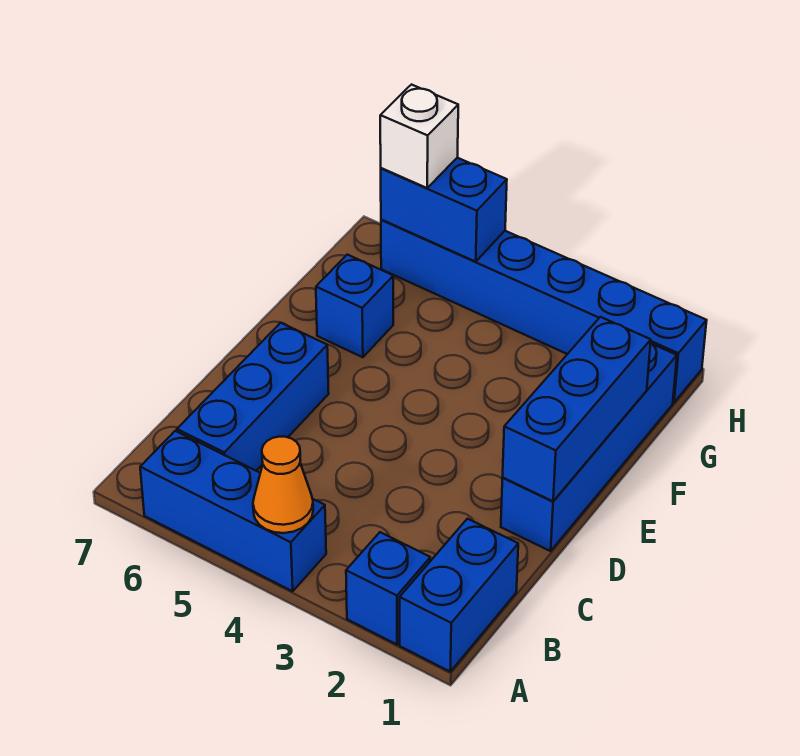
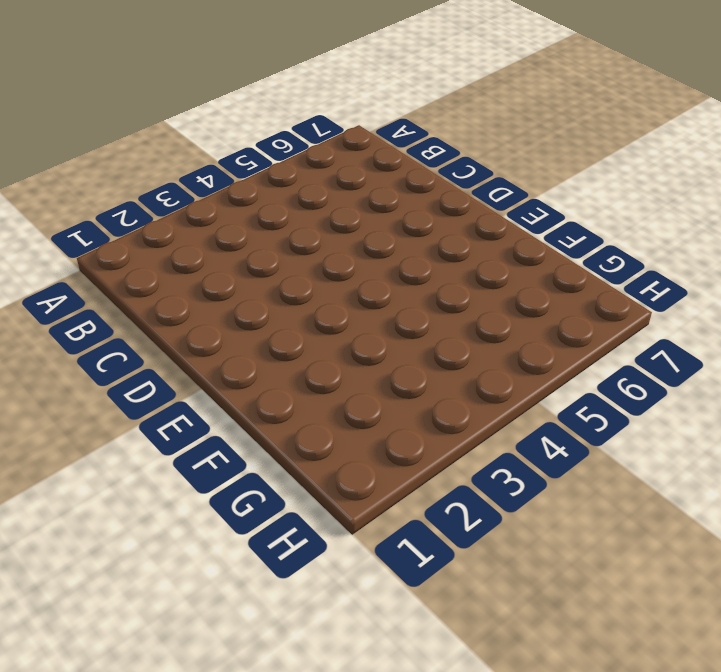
none -> blue 1x2 brick [400,519,518,672]
none -> blue 1x1 brick [346,532,430,644]

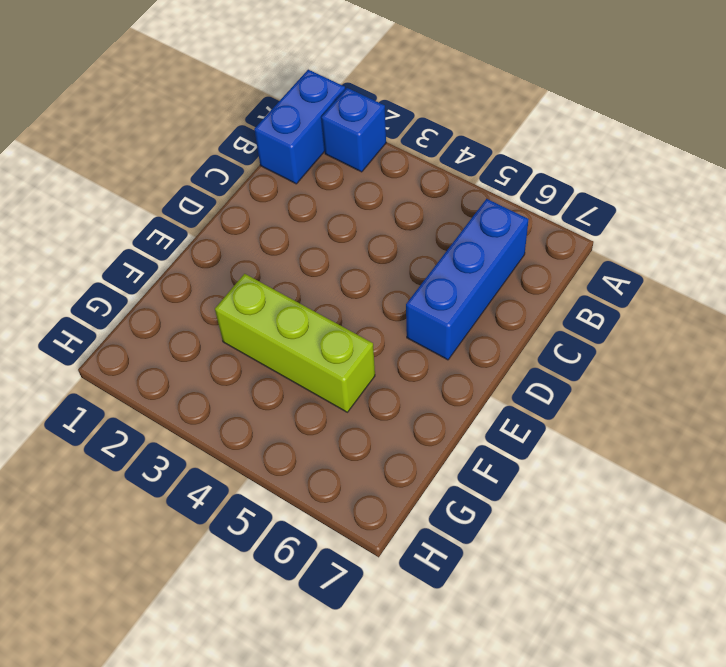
lime 1x3 brick [215,274,375,412] -> none
none -> blue 1x3 brick [140,431,326,591]
none -> blue 1x4 brick [501,343,677,551]

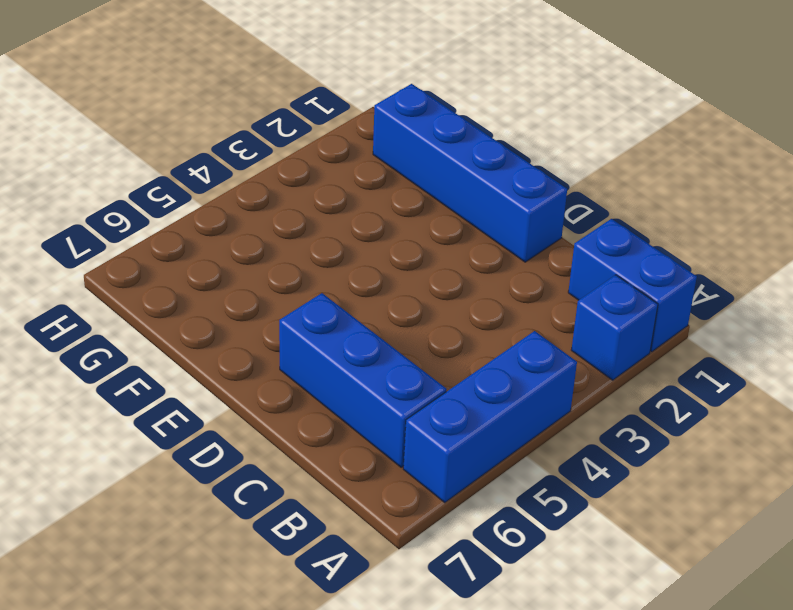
none -> blue 1x1 brick [316,255,393,357]
none -> blue 1x6 brick [381,220,707,403]

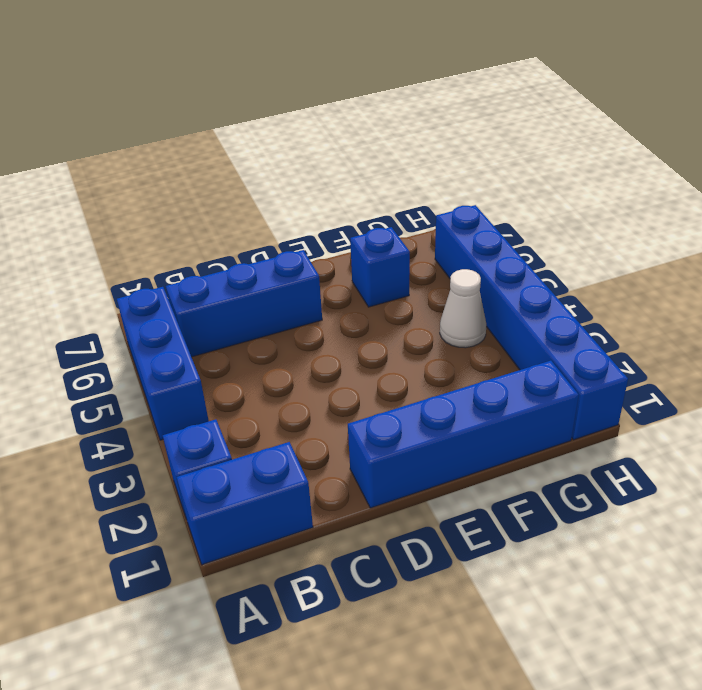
white 1x1 cone [440,269,486,348] -> none
none -> orange 1x1 cone [253,437,313,533]
none -> blue 1x3 brick [503,317,651,501]

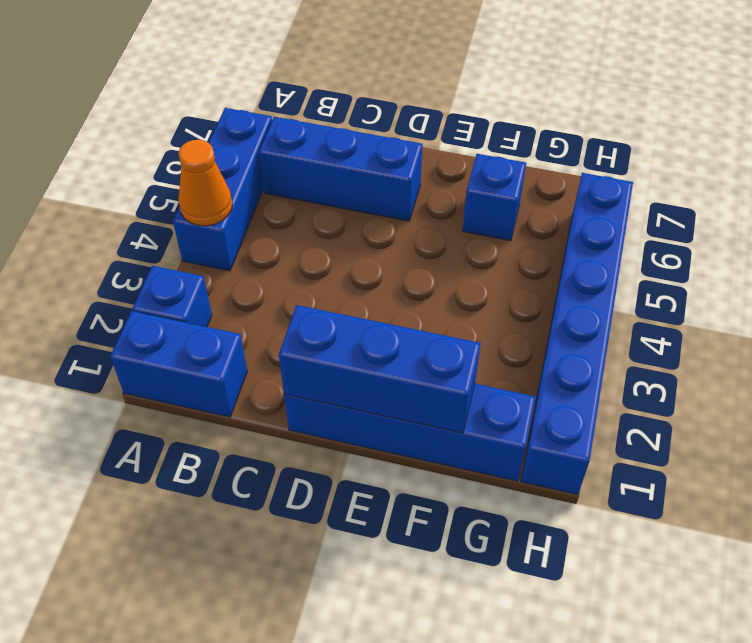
none -> blue 1x2 brick [381,158,507,262]
none -> white 1x1 brick [380,85,458,188]

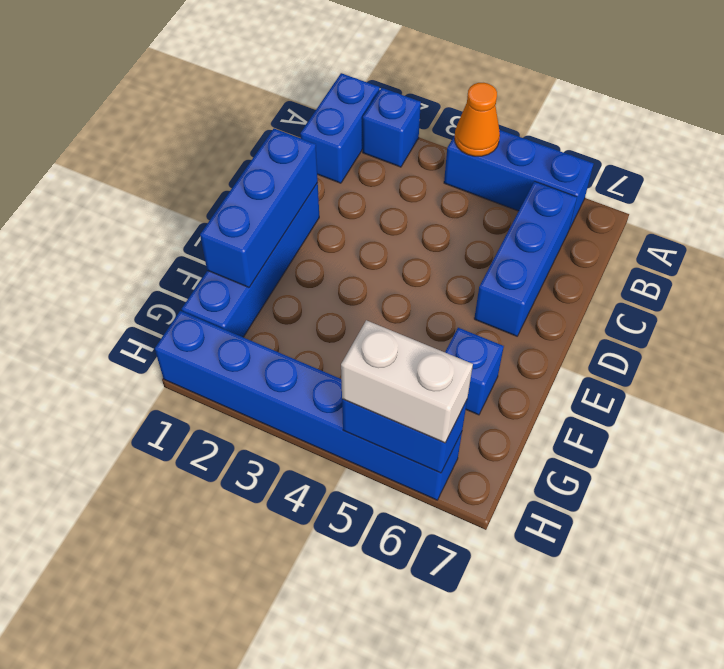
white 1x2 brick [341,320,473,443] -> white 1x1 brick [380,85,458,188]

